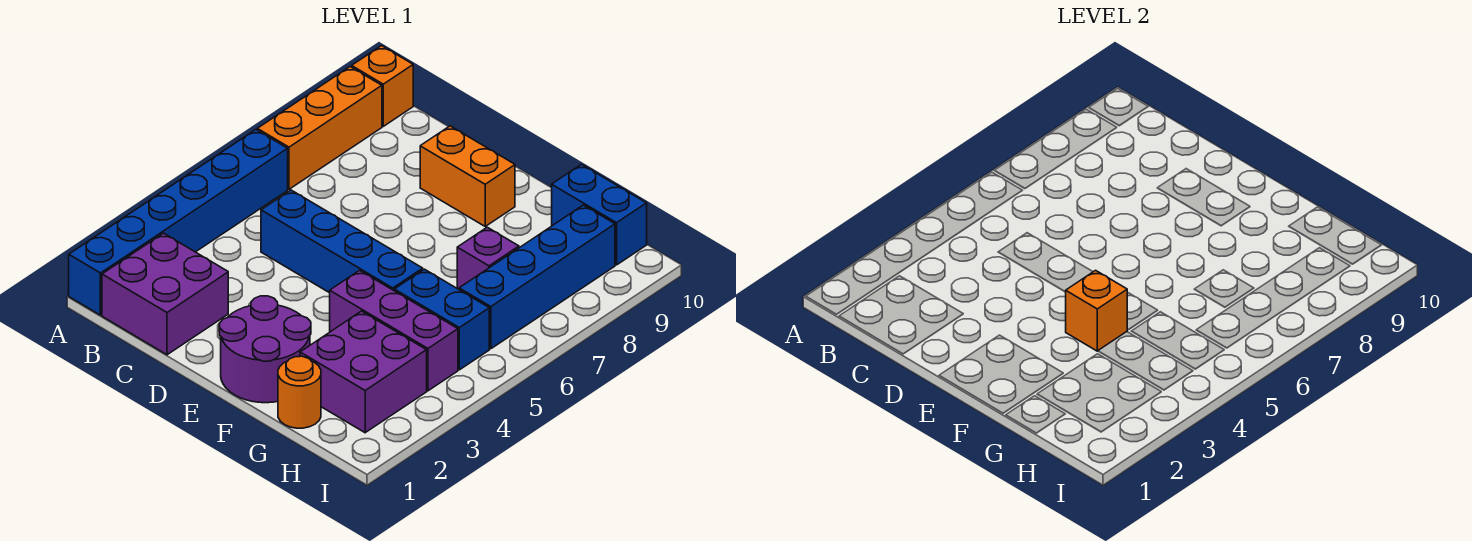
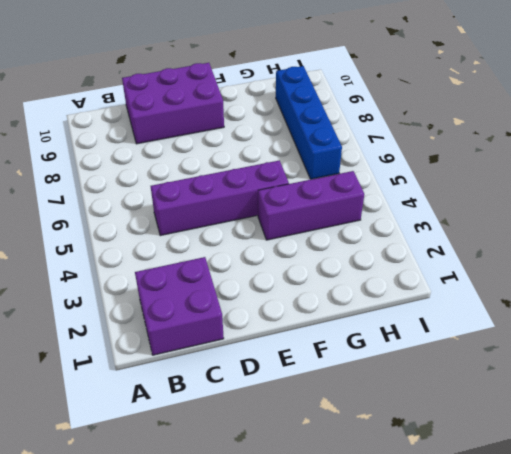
purple 1x4 brick [151,160,289,236] -> blue 1x4 brick [261,190,423,293]
purple 2x3 brick [122,63,224,144] -> orange 1x2 brick [420,126,515,226]
none -> blue 1x6 brick [69,130,288,315]
none -> orange 1x3 brick [257,67,382,189]
none -> orange 1x1 brick [352,46,413,126]

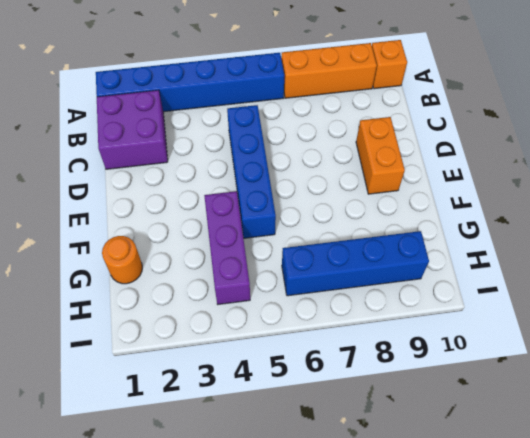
none -> purple 2x2 round brick [219,296,311,403]
none -> purple 2x2 brick [300,311,427,433]
none -> blue 1x2 brick [394,269,489,370]

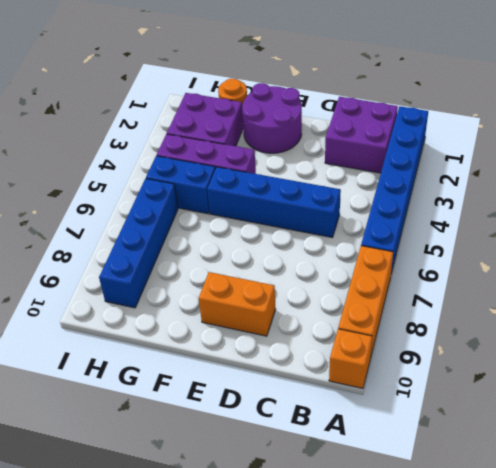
none -> purple 1x1 brick [457,227,519,289]
none -> blue 1x2 brick [552,164,647,265]
none -> orange 1x1 brick [1066,270,1127,351]

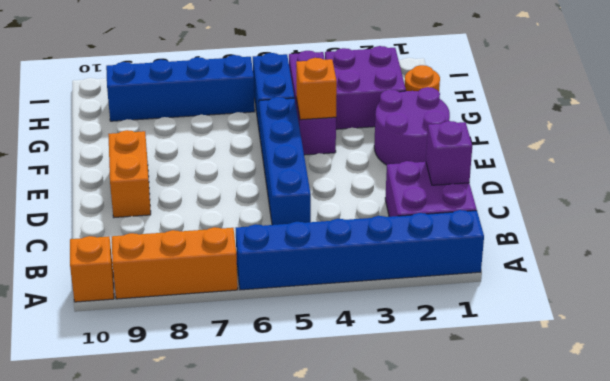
purple 1x1 brick [426,121,472,185] -> purple 1x1 brick moved to [457,227,519,289]
none -> blue 1x2 brick [552,164,647,265]

